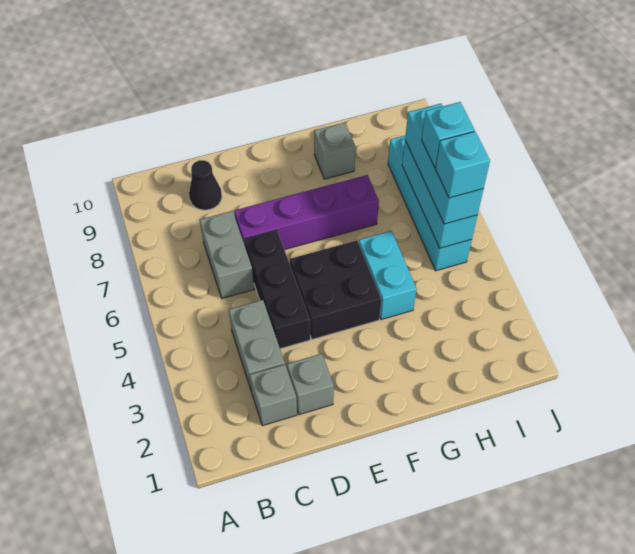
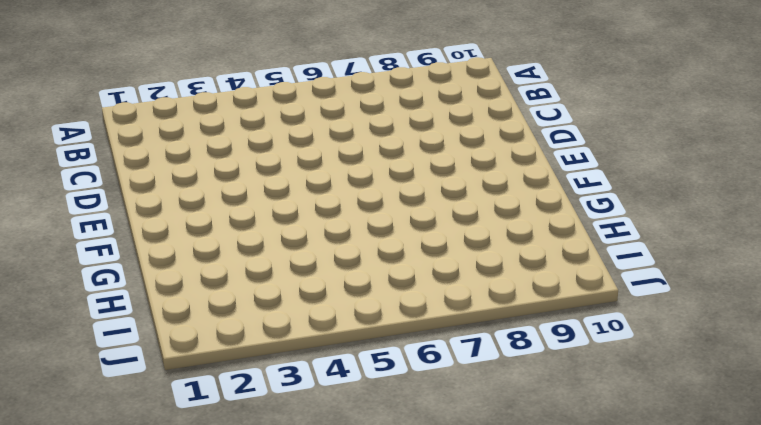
none -> grey 1x1 brick [250,364,297,426]
none -> grey 1x2 brick [229,300,285,392]
none -> grey 1x2 brick [200,211,254,298]

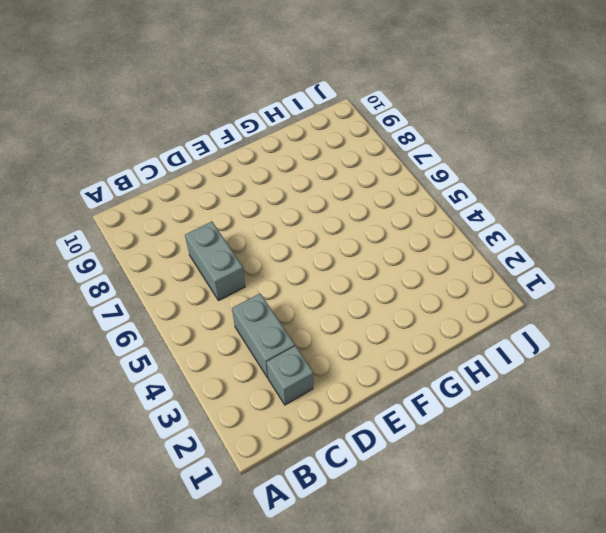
none -> black 1x1 cone [189,160,222,210]
none -> grey 1x1 brick [287,354,334,415]
none -> black 1x3 brick [244,230,310,349]

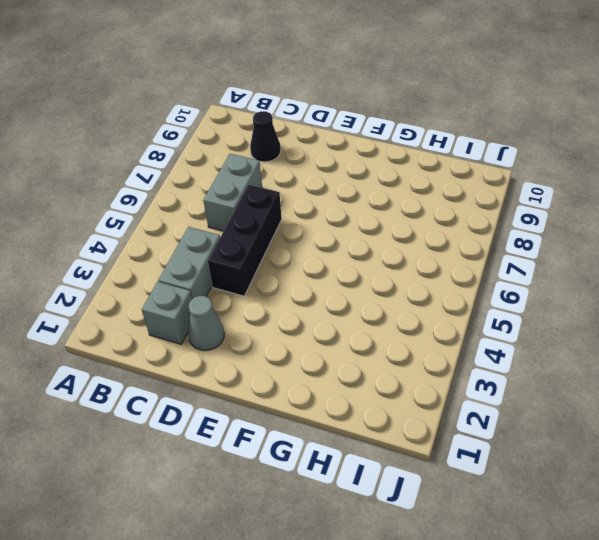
grey 1x1 cone [188,296,224,351] -> grey 1x1 brick [287,354,334,415]
none -> purple 1x4 brick [234,175,379,250]
none -> black 2x2 brick [290,240,381,339]
none -> cyan 1x2 brick [359,231,417,320]

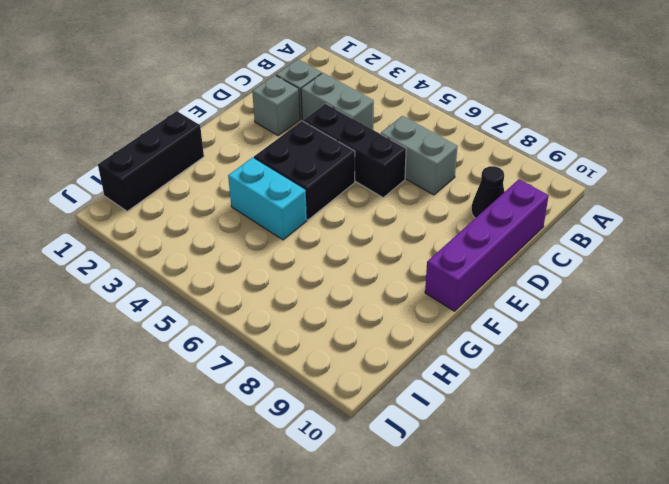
purple 1x4 brick [425,179,549,311] -> purple 1x4 brick moved to [234,175,379,250]
black 1x3 brick [98,111,204,211] -> none
none -> grey 1x1 brick [314,123,356,179]
none -> cyan 1x4 brick [388,135,472,271]
none -> cyan 1x3 brick [402,141,477,248]

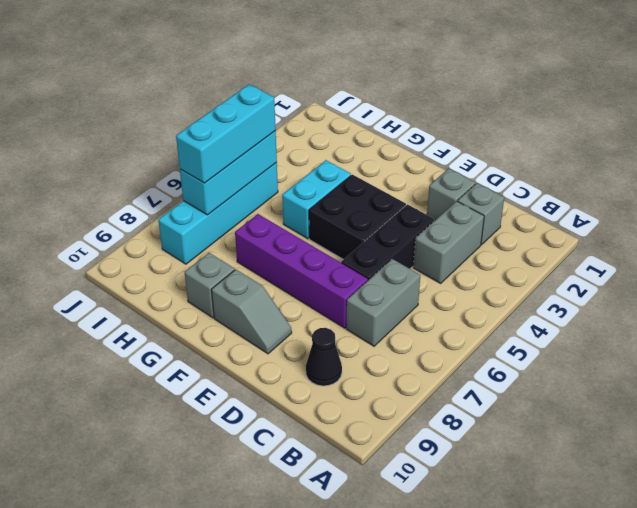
grey 1x2 slope [212,269,292,354] -> none
none -> cyan 1x1 brick [435,132,490,198]
none -> cyan 1x1 brick [422,102,475,168]

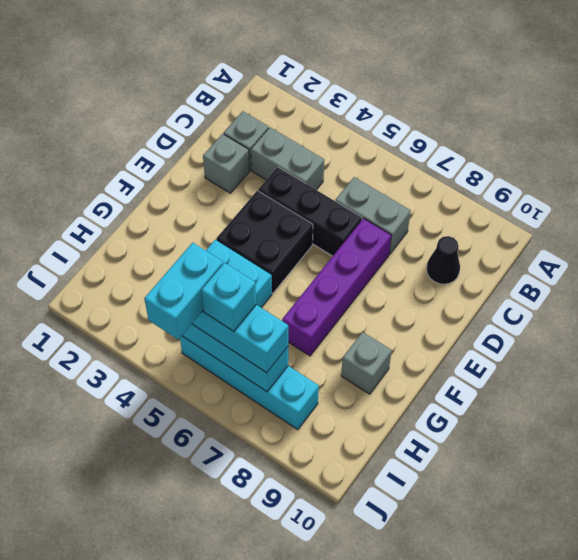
cyan 1x2 brick [144,243,223,340] -> cyan 1x1 brick [435,132,490,198]

